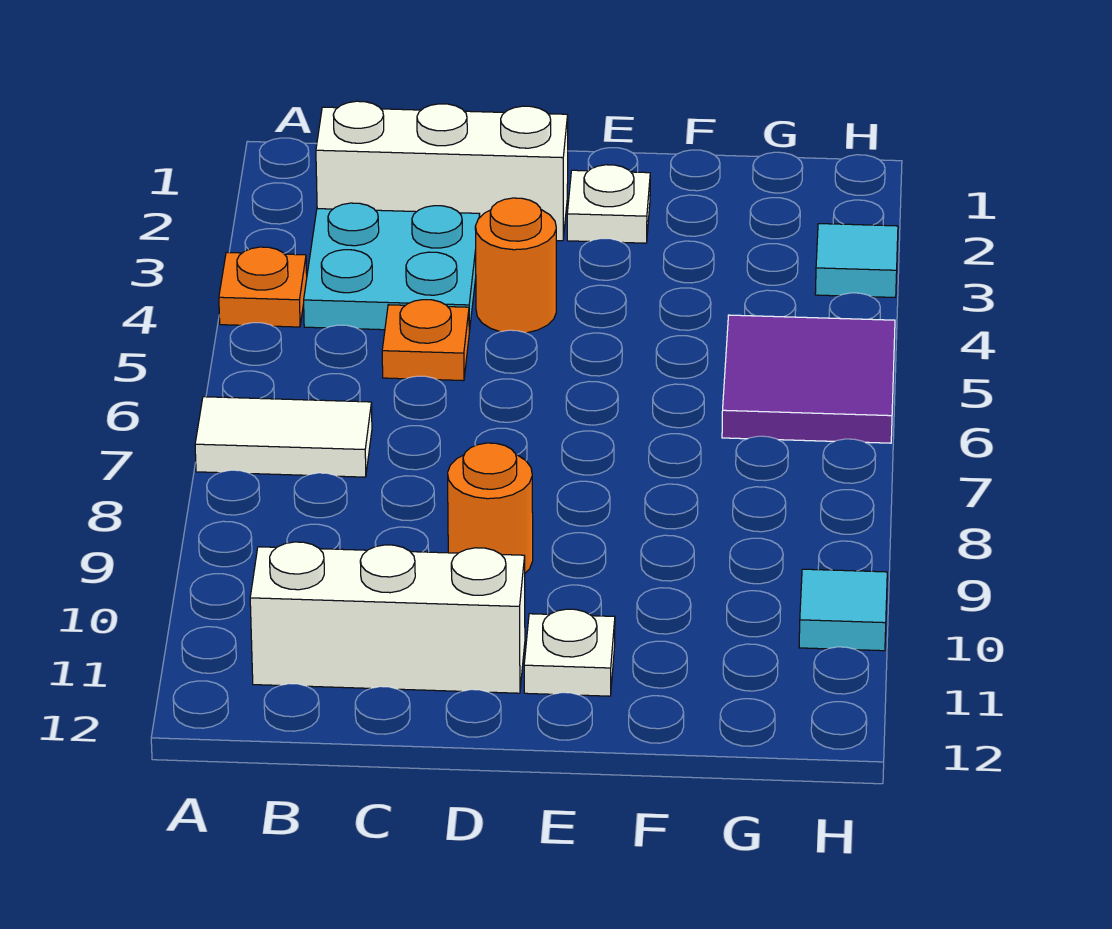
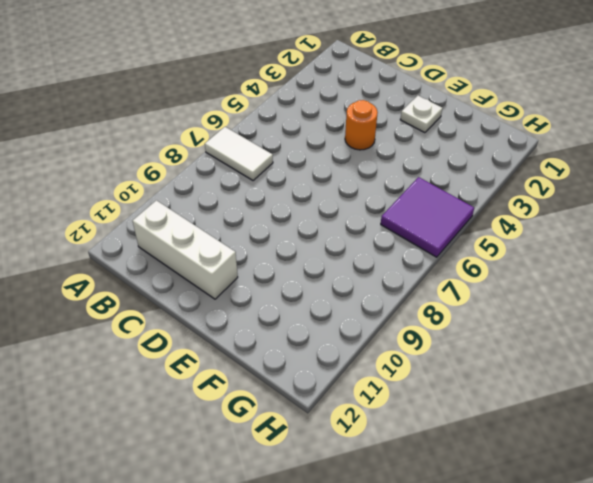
none -> orange 1x1 plate [219,247,307,327]
none -> white 1x3 brick [316,101,568,241]
none -> cyan 2x2 plate [304,203,480,332]

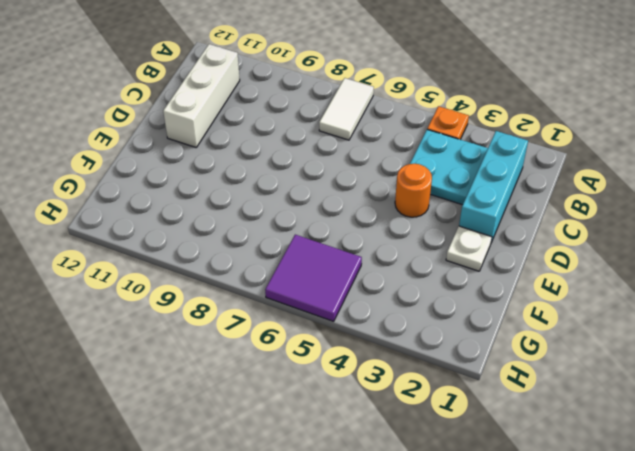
cyan 1x3 brick [459,131,528,242] -> white 1x3 brick [316,101,568,241]
none -> orange 1x1 plate [382,300,469,381]
none -> orange 1x1 round brick [448,443,533,573]
none -> white 1x1 plate [524,609,615,696]

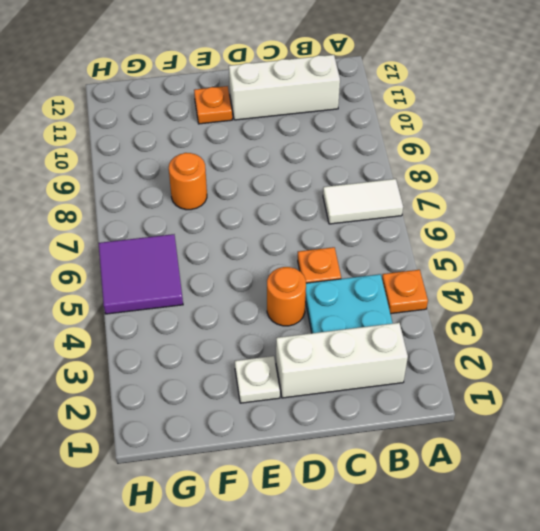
orange 1x1 plate [194,86,232,124] -> white 1x1 plate [524,609,615,696]
orange 1x1 round brick [169,153,207,210] -> orange 1x1 round brick moved to [448,443,533,573]
none -> cyan 1x1 tile [815,224,898,297]
none -> cyan 1x1 tile [799,569,887,651]

